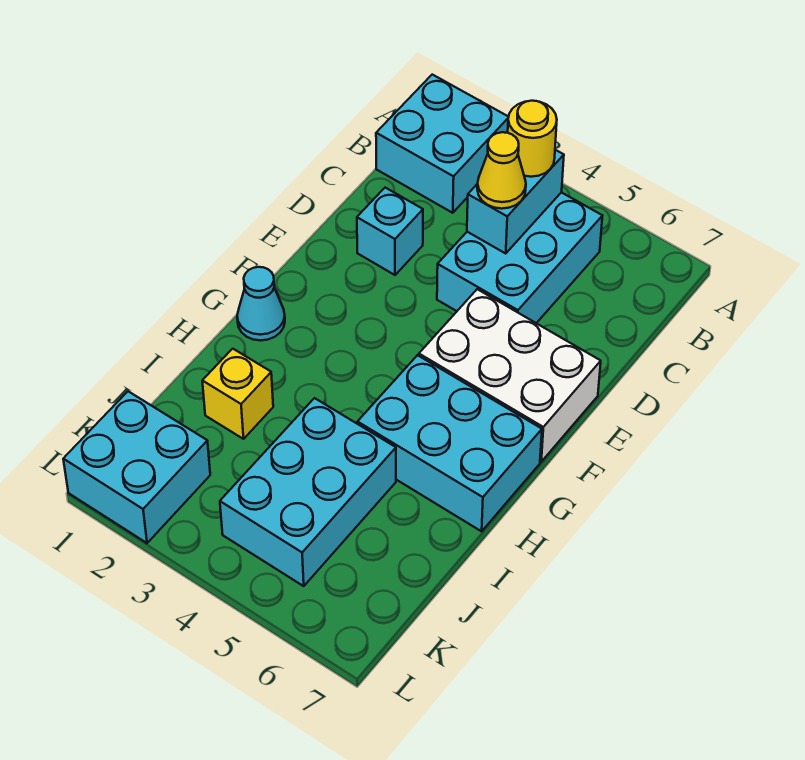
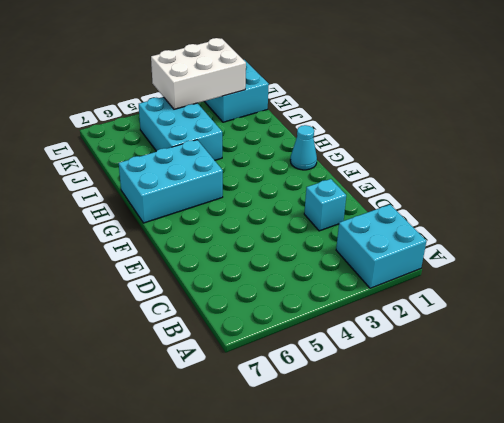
white 2x3 brick [151,38,246,109] -> white 2x3 brick moved to [419,289,601,462]
none -> cyan 2x3 brick [437,192,602,323]
none -> yellow 1x1 brick [202,349,273,439]
none -> cyan 1x2 brick [467,150,564,253]

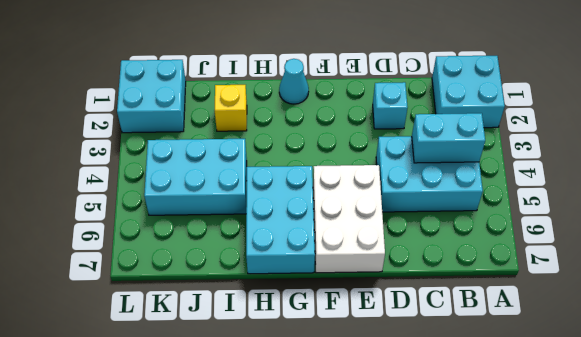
none -> yellow 1x1 round brick [508,101,557,177]
none -> yellow 1x1 cone [477,132,526,209]

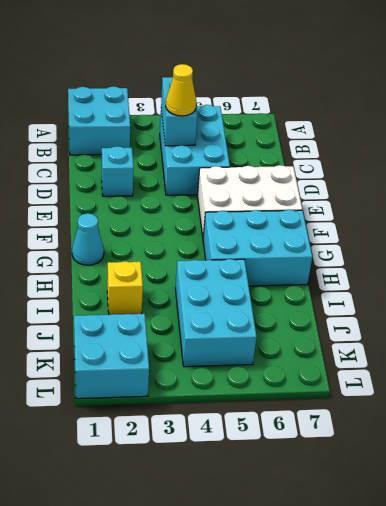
none -> yellow 1x1 round brick [508,101,557,177]

